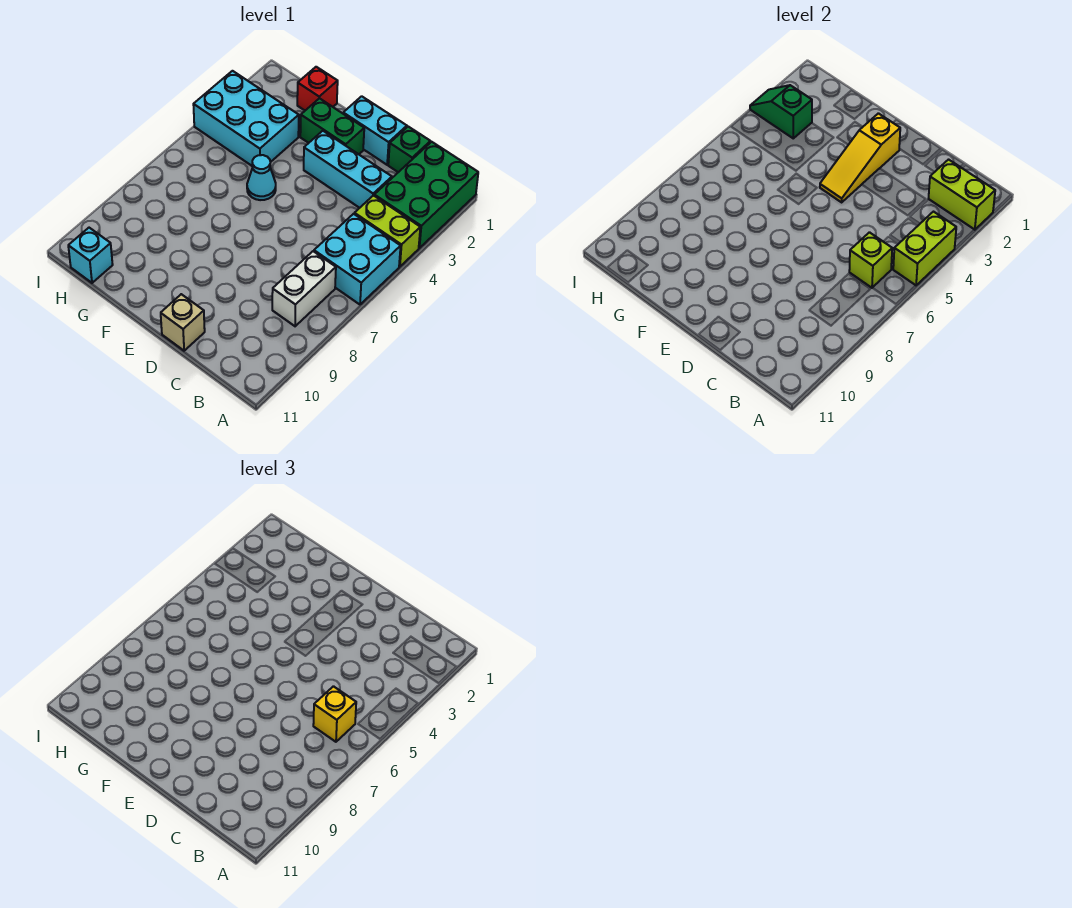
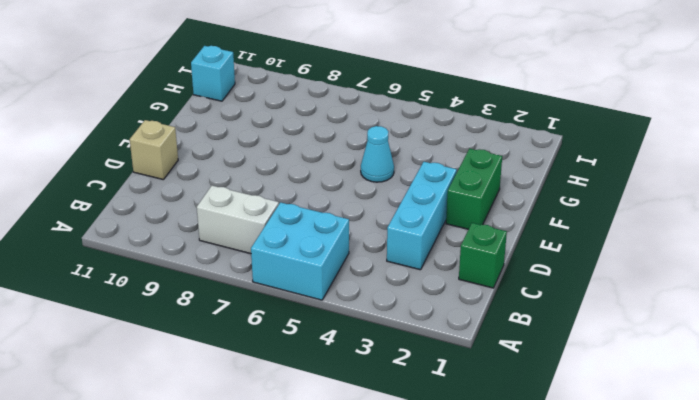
none -> green 2x3 brick [374,142,478,248]
none -> lime 1x2 brick [354,196,420,267]
none -> cyan 1x2 brick [343,96,407,165]

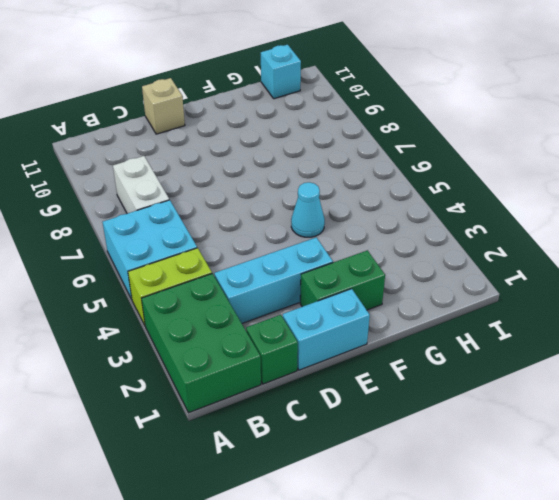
none -> red 1x1 brick [297,67,338,110]
none -> cyan 2x3 brick [193,71,299,166]
none -> lime 1x2 brick [928,160,995,230]

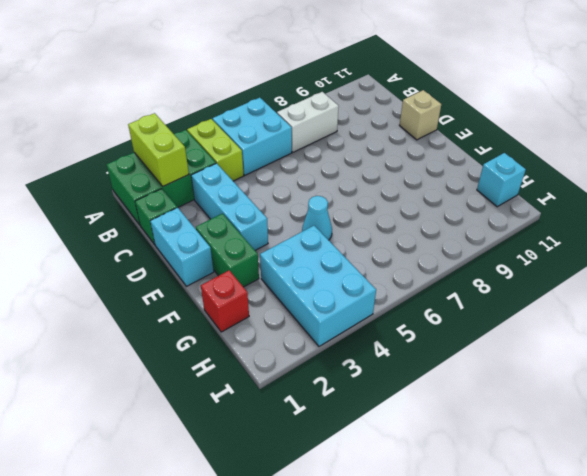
none -> lime 1x2 brick [893,212,956,285]
none -> lime 1x1 brick [849,232,892,288]
none -> yellow 1x3 slope [820,113,900,202]

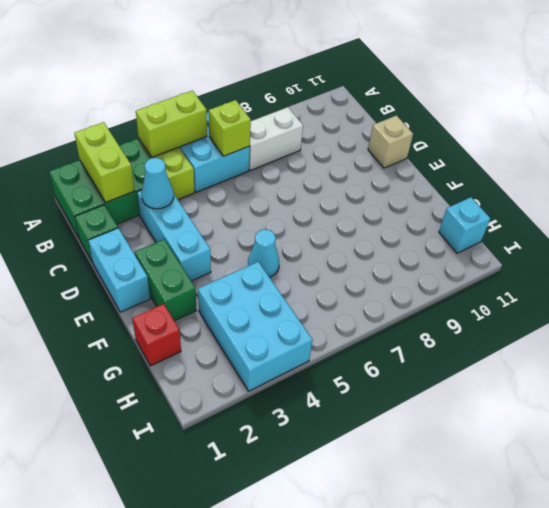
cyan 1x1 cone [142,158,174,209] -> none
none -> yellow 1x3 slope [820,113,900,202]
none -> green 1x2 slope [750,85,812,138]
none -> yellow 1x1 brick [313,686,356,742]

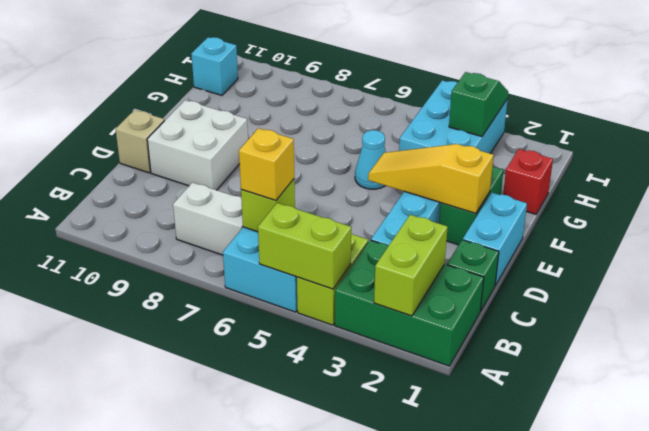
white 2x2 brick [147,100,248,190] -> none

